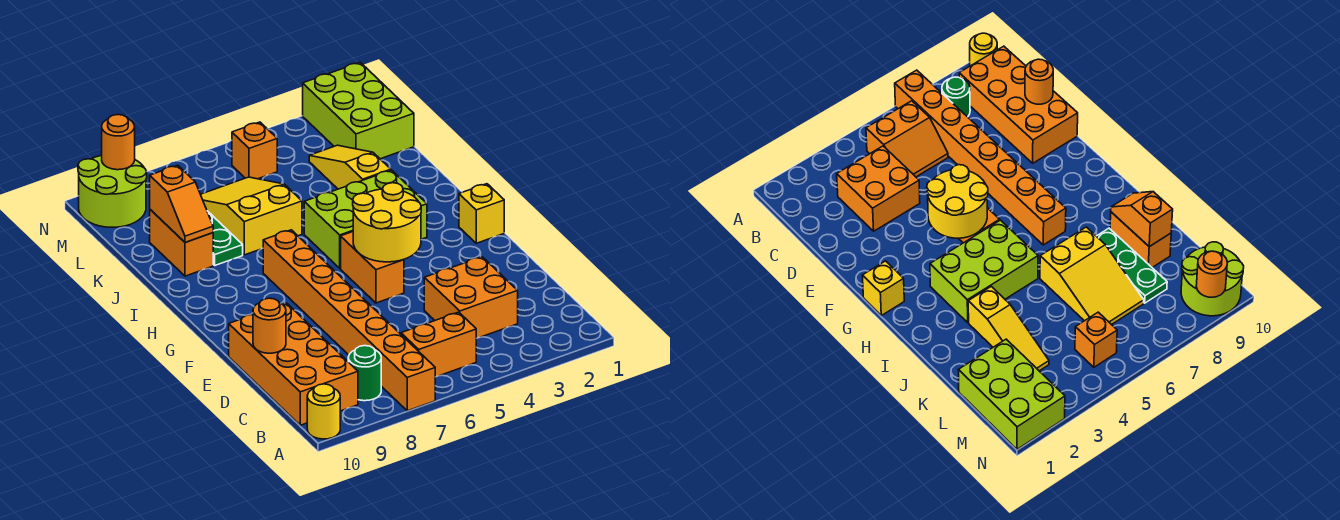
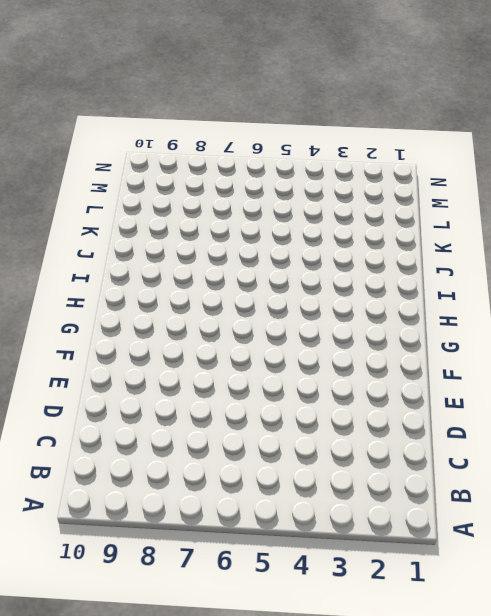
none -> orange 1x8 brick [263,230,435,411]
none -> yellow 1x1 round brick [307,384,340,439]
none -> orange 2x2 slope [400,312,476,377]

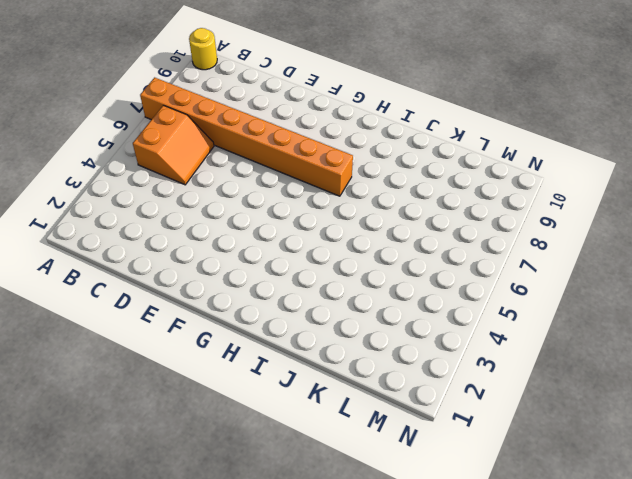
none -> green 1x1 round brick [348,346,381,401]
none -> orange 2x4 brick [229,303,358,425]
none -> orange 2x2 brick [424,257,518,339]

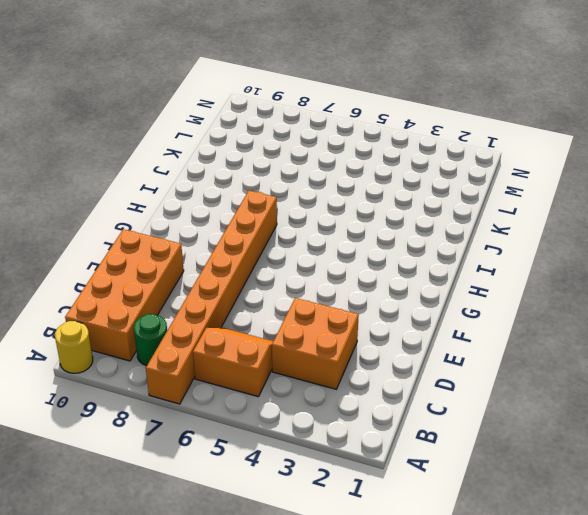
none -> orange 1x2 brick [341,232,404,303]
none -> yellow 1x1 brick [459,184,504,243]
none -> lime 2x3 brick [304,170,427,268]

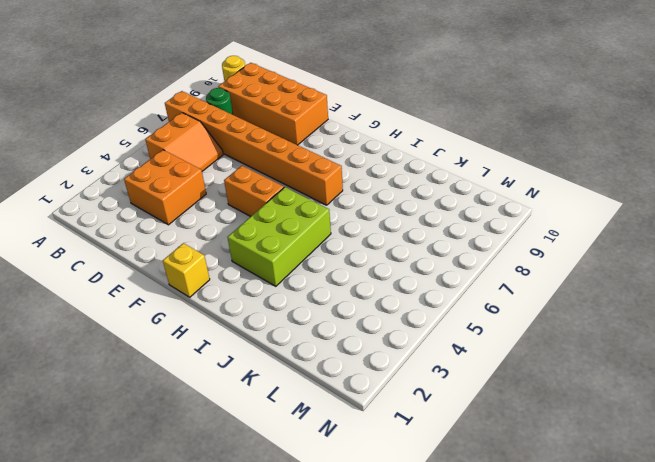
none -> yellow 1x3 slope [309,145,391,189]
none -> yellow 2x3 slope [201,177,302,255]
none -> green 1x3 plate [207,211,243,265]

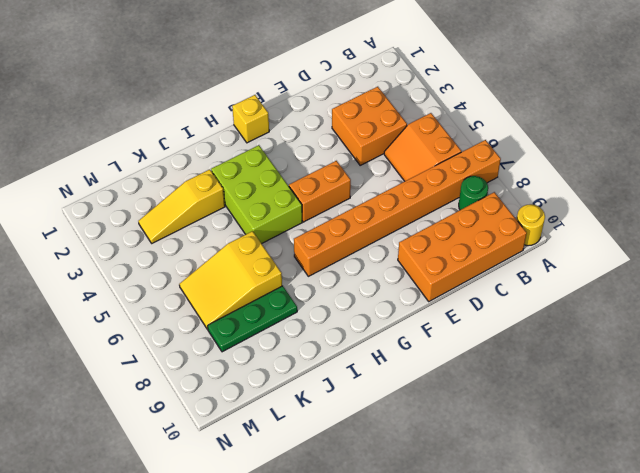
none -> orange 1x2 brick [150,210,213,276]
none -> lime 2x3 brick [303,62,414,159]
none -> orange 1x1 brick [232,122,277,179]

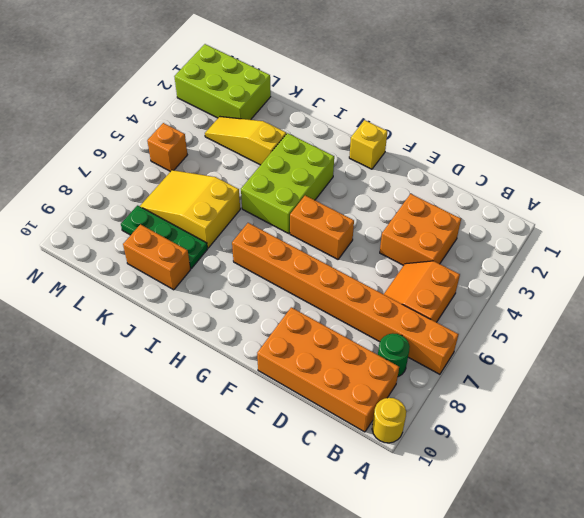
none -> lime 2x2 round brick [78,156,147,227]
none -> orange 1x1 round brick [253,298,286,353]
none -> yellow 2x2 round brick [353,183,421,262]

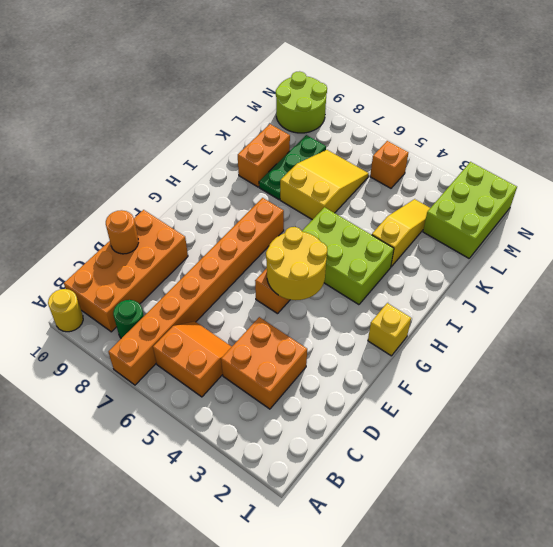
none -> orange 1x2 slope [150,165,213,242]
none -> orange 1x1 round brick [102,115,135,170]

